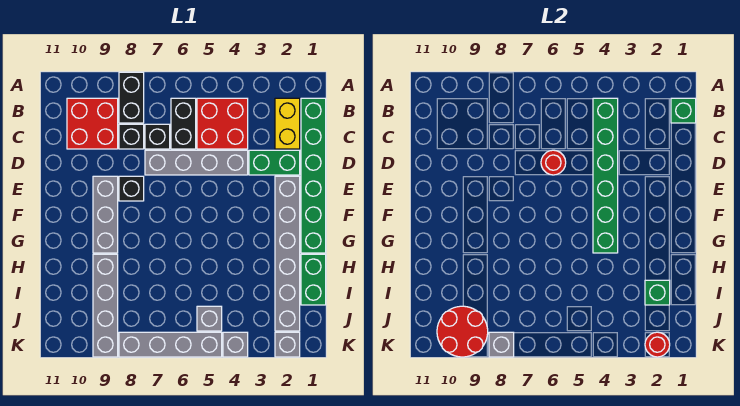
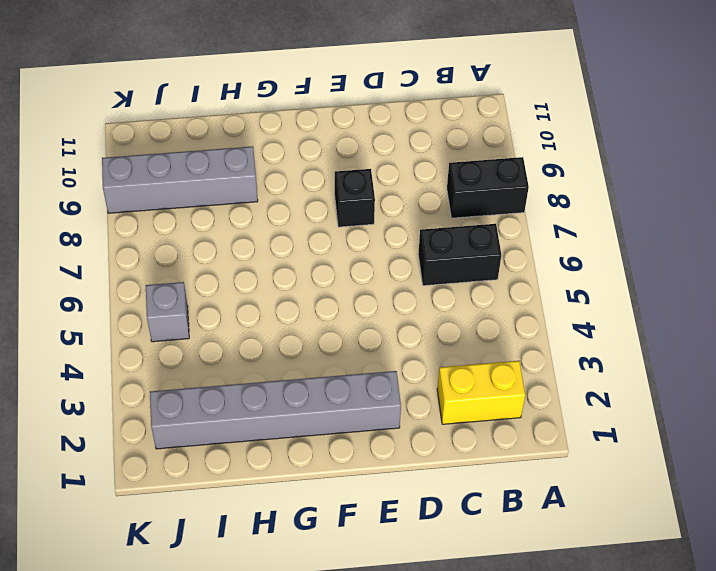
none -> green 1x6 brick [301,98,326,253]
none -> red 2x2 brick [197,98,248,149]
none -> red 2x2 brick [67,98,118,149]

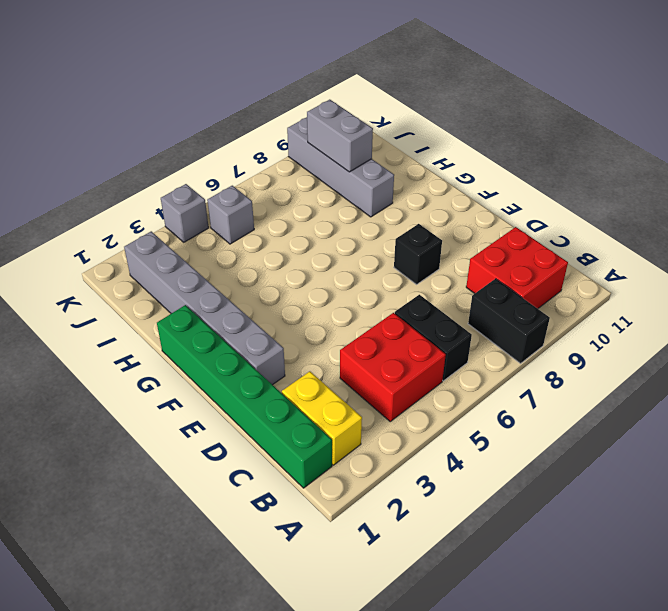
grey 1x2 brick [307,100,373,172] -> red 2x2 round brick [437,306,488,357]
none -> black 1x1 brick [145,124,170,149]
none -> black 1x1 brick [119,124,144,149]
none -> green 1x2 brick [249,150,300,175]

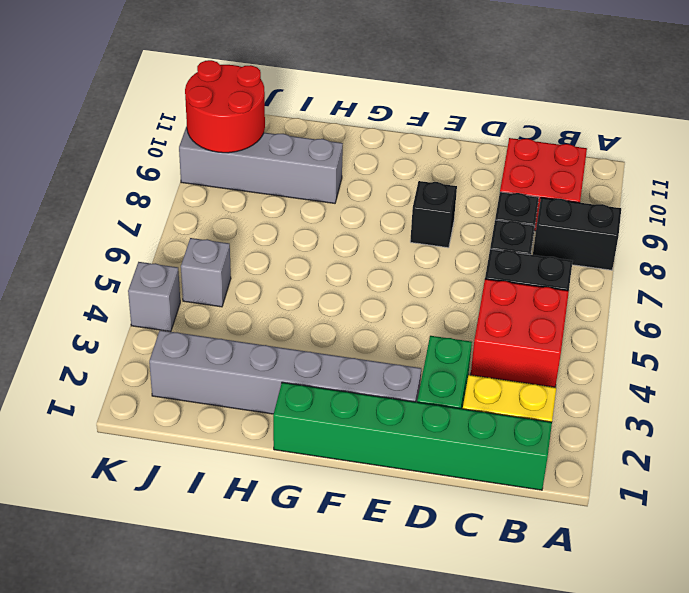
none -> grey 1x4 brick [145,150,248,175]
none -> grey 1x3 brick [93,176,118,253]
none -> green 1x2 brick [301,254,326,305]

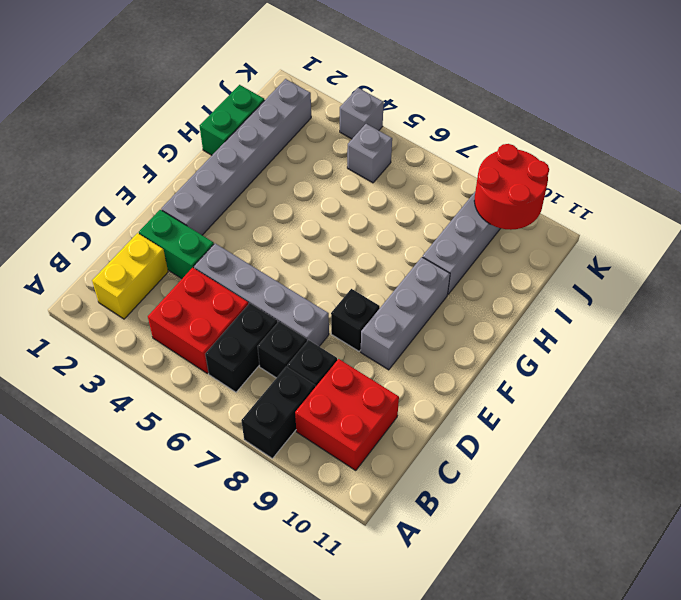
none -> green 1x6 brick [301,98,326,253]
none -> grey 1x1 brick [275,332,300,357]
none -> grey 1x4 brick [119,332,222,357]

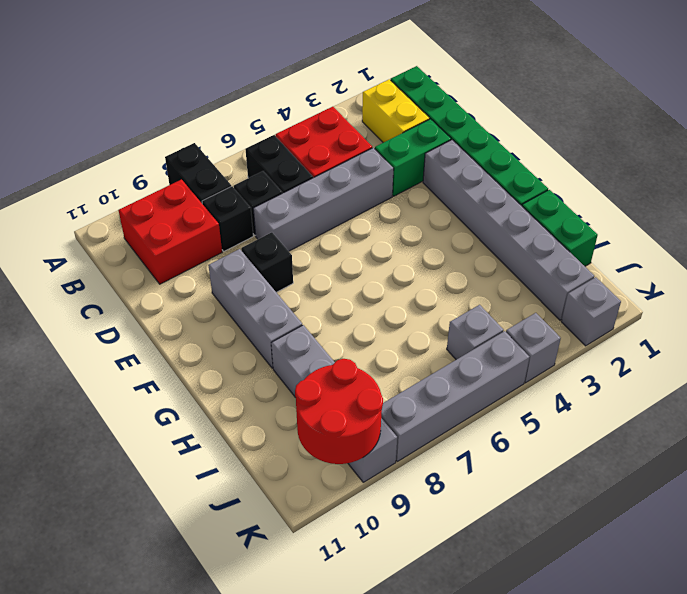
none -> green 1x1 brick [671,98,696,123]
none -> green 1x6 brick [593,98,618,253]
none -> red 1x1 round brick [541,150,566,175]

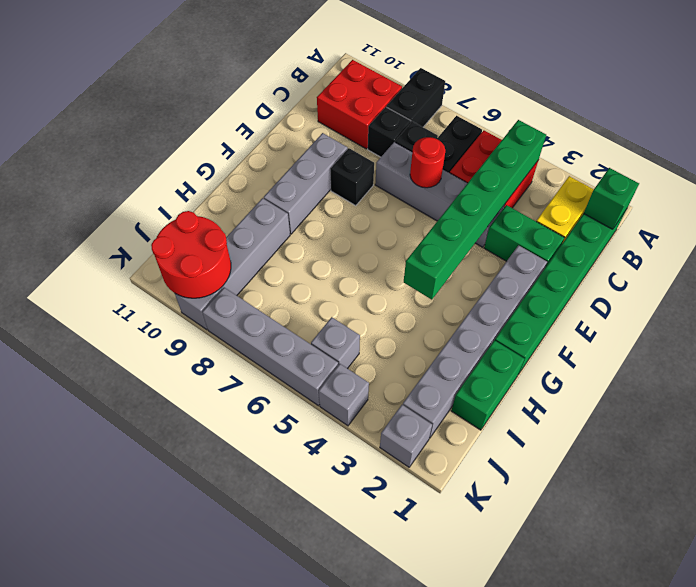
none -> green 1x1 brick [645,280,670,305]
none -> red 1x1 round brick [645,332,670,357]
none -> grey 1x1 brick [489,332,514,357]

